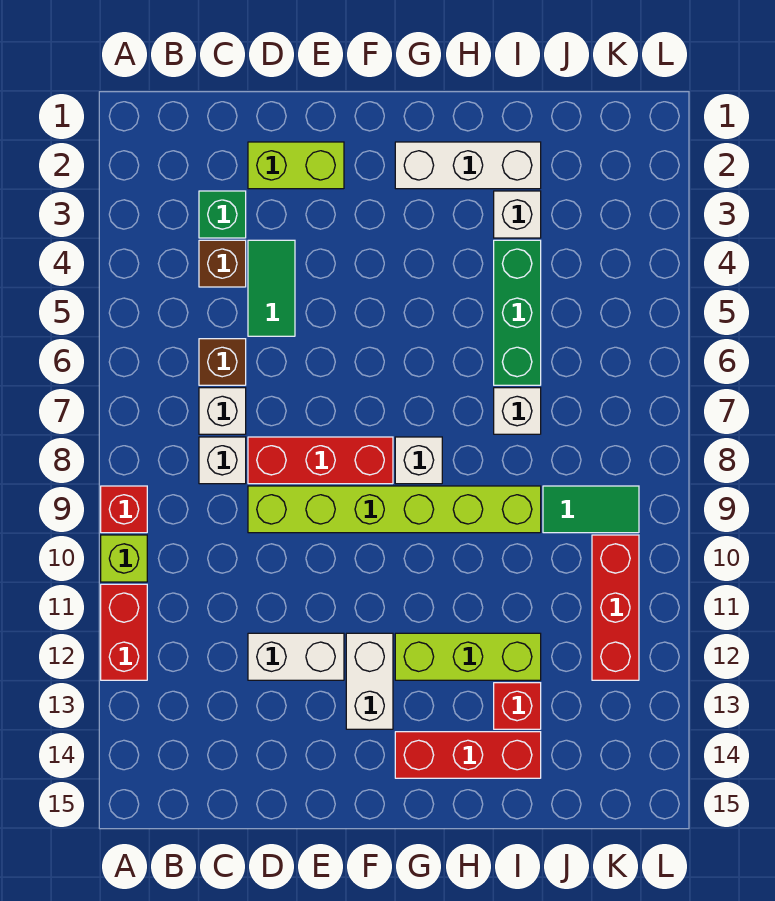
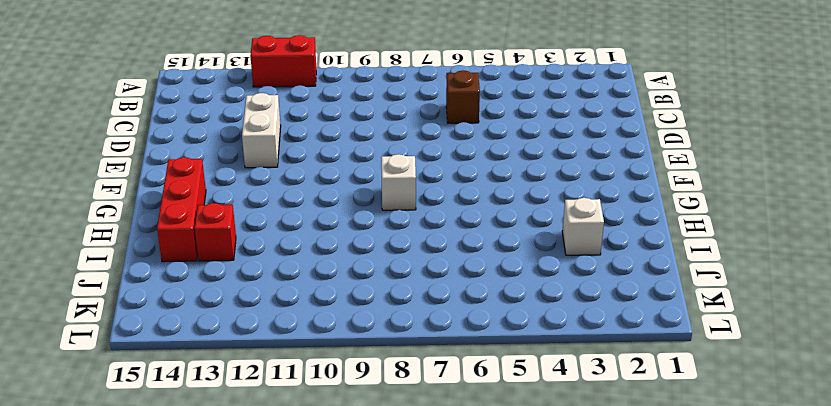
none -> red 1x1 brick [101,486,147,533]
none -> lime 1x1 brick [101,535,147,582]
none -> green 1x1 brick [199,191,246,238]

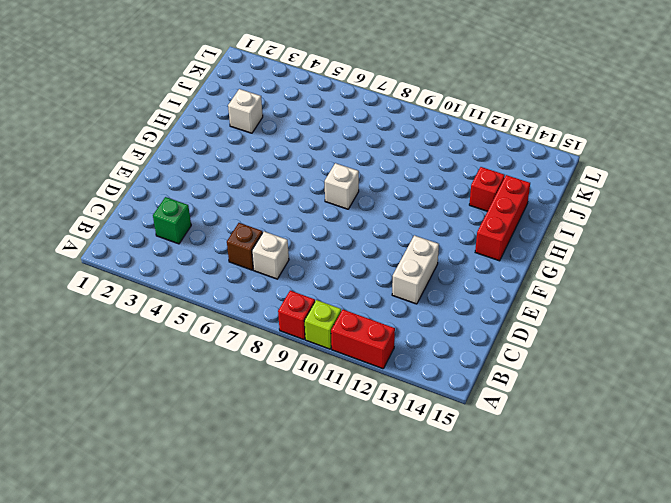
none -> brown 1x1 brick [199,240,246,287]
none -> white 1x1 brick [199,437,246,484]
none -> lime 1x2 brick [248,142,344,189]

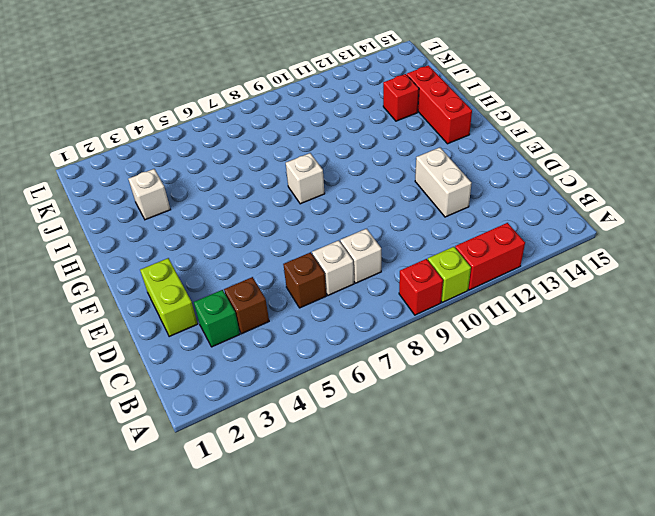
none -> green 1x2 tile [248,240,295,336]
none -> red 1x3 brick [248,437,393,484]
none -> lime 1x6 brick [248,486,541,533]

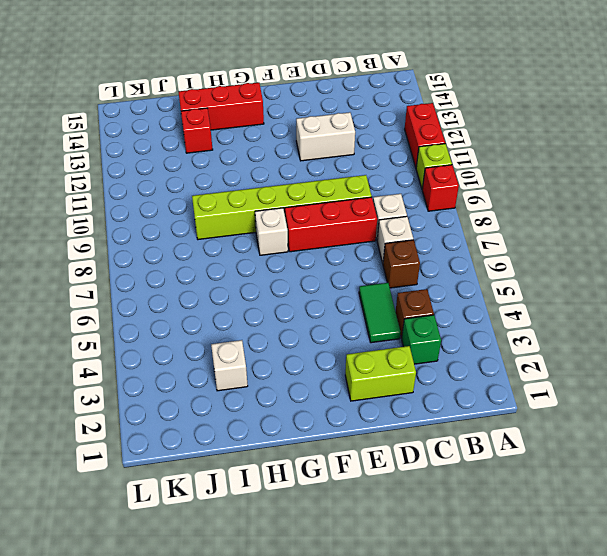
none -> white 1x2 brick [346,633,393,729]
none -> white 1x3 brick [395,142,541,189]
none -> lime 1x3 brick [395,633,541,680]

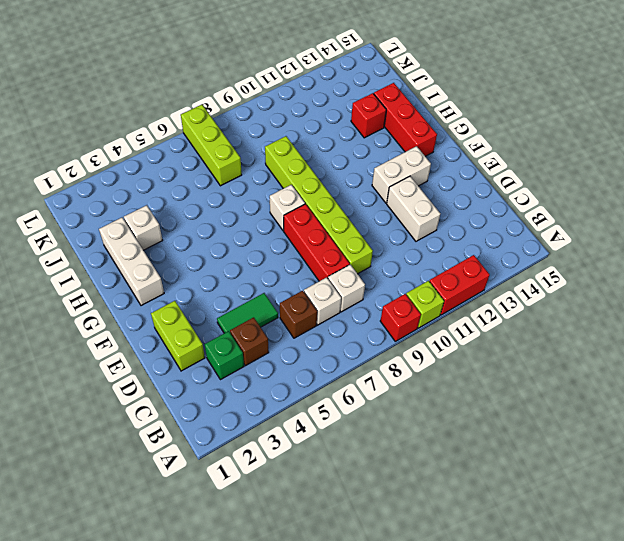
lime 1x3 brick [181,105,242,186] -> lime 1x3 brick moved to [395,633,541,680]
none -> green 1x3 brick [494,240,541,385]
none -> white 1x1 brick [494,388,541,434]
none -> green 1x2 tile [543,486,639,533]

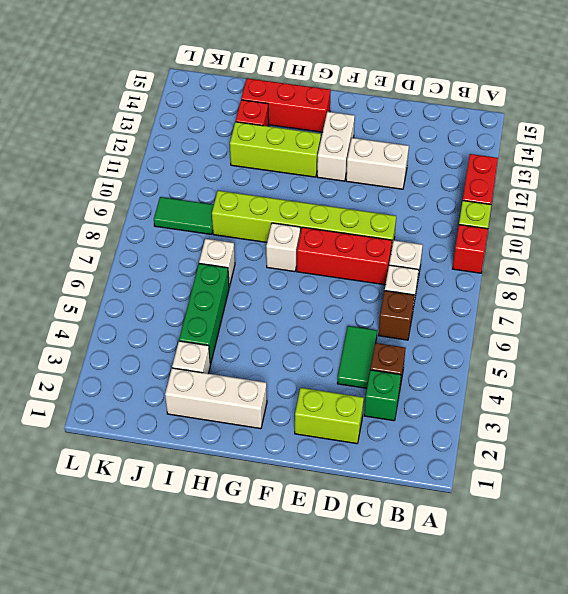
none -> red 1x3 brick [592,535,639,680]

